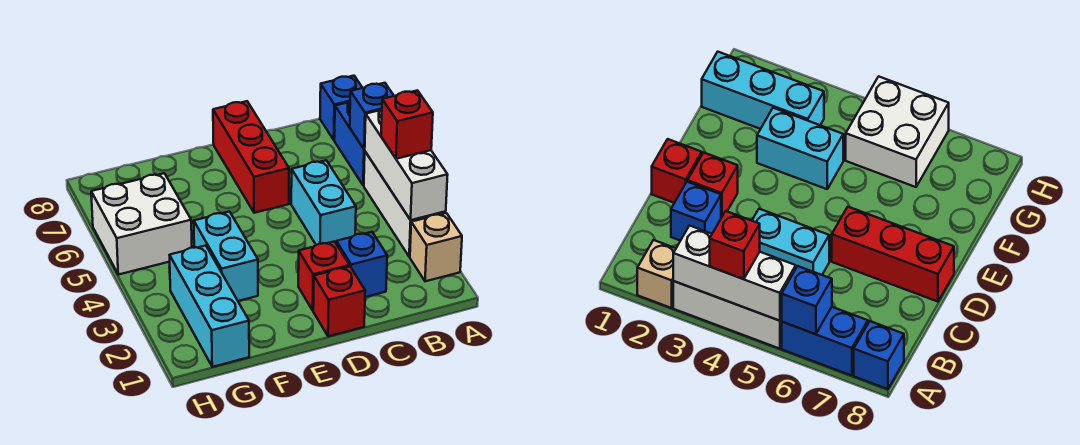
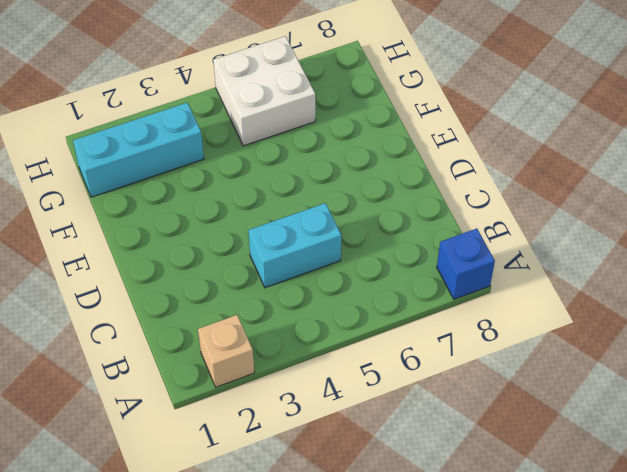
none -> white 1x3 brick [364,152,446,257]
none -> blue 1x2 brick [334,102,365,186]
none -> blue 1x1 brick [336,232,387,297]

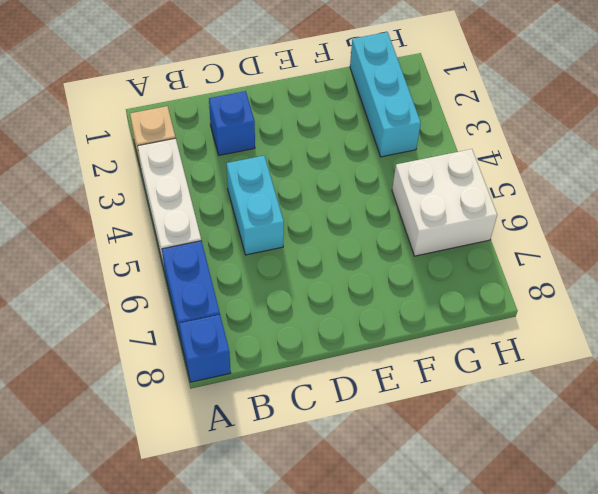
none -> red 1x1 brick [313,266,365,336]
none -> red 1x1 brick [298,241,349,310]
none -> red 1x3 brick [213,101,289,213]

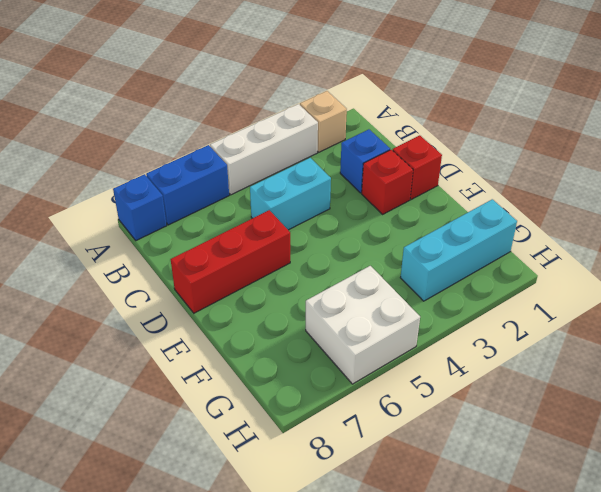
none -> cyan 1x2 brick [194,212,258,301]
none -> white 1x3 brick [364,109,448,220]
none -> blue 1x1 brick [350,83,394,149]

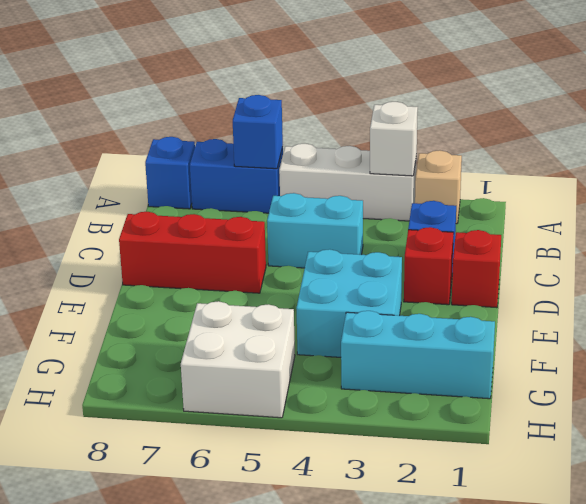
white 1x1 brick [370,102,418,176] -> white 1x3 brick [364,109,448,220]
cyan 2x2 brick [296,249,402,357] -> cyan 1x2 brick [194,212,258,301]
none -> red 1x1 brick [381,90,433,159]

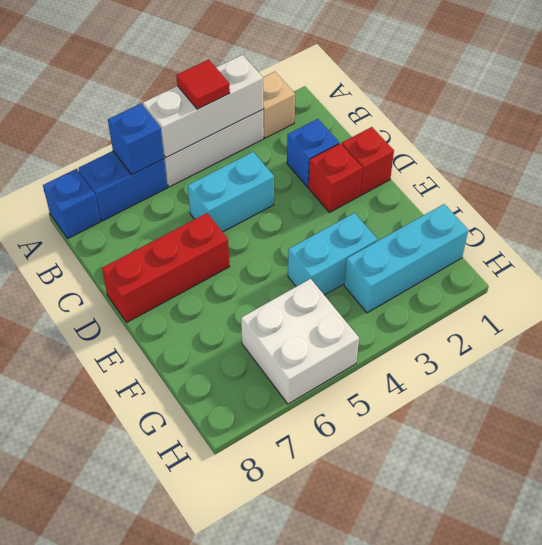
red 1x1 tile [176,59,230,109] -> red 1x1 brick [381,90,433,159]

